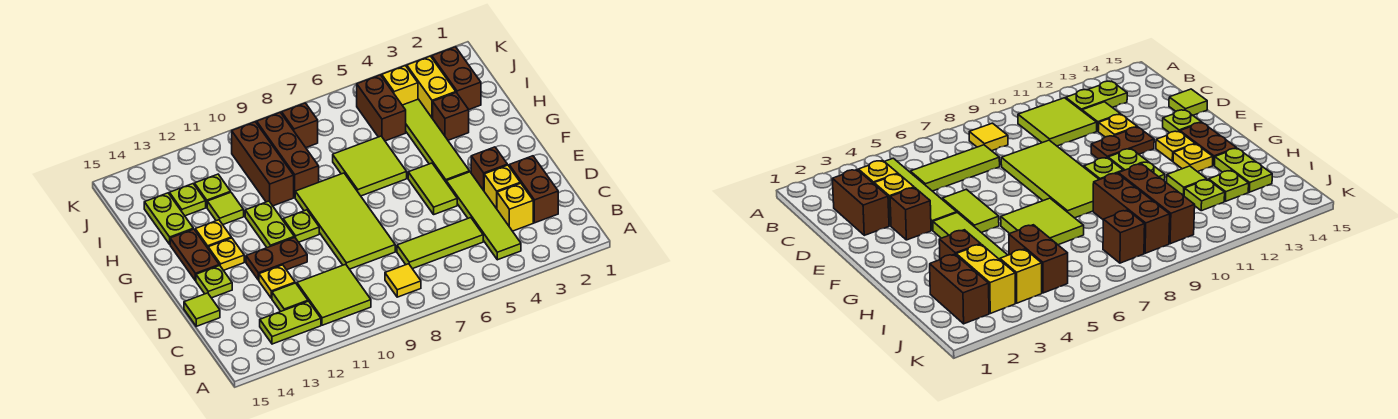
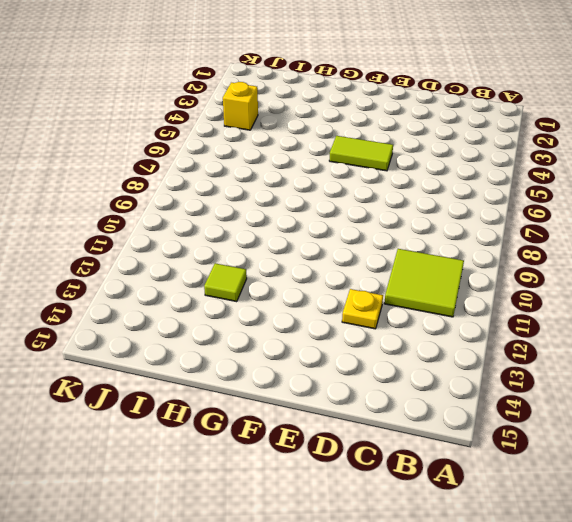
none -> lime 1x4 tile [446,172,521,260]
none -> yellow 1x1 tile [385,264,421,297]
none -> lime 1x2 plate [260,301,321,344]
none -> brown 1x2 brick [509,156,558,223]

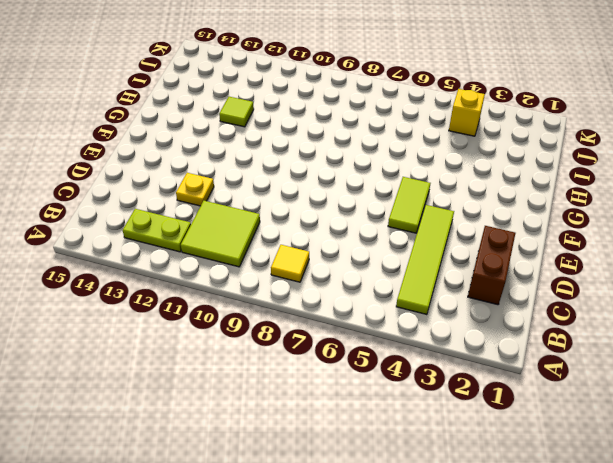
none -> yellow 1x1 brick [497,183,533,231]
none -> lime 1x3 tile [397,218,483,269]
none -> lime 1x1 tile [272,283,308,311]
none -> yellow 1x1 brick [484,165,520,209]

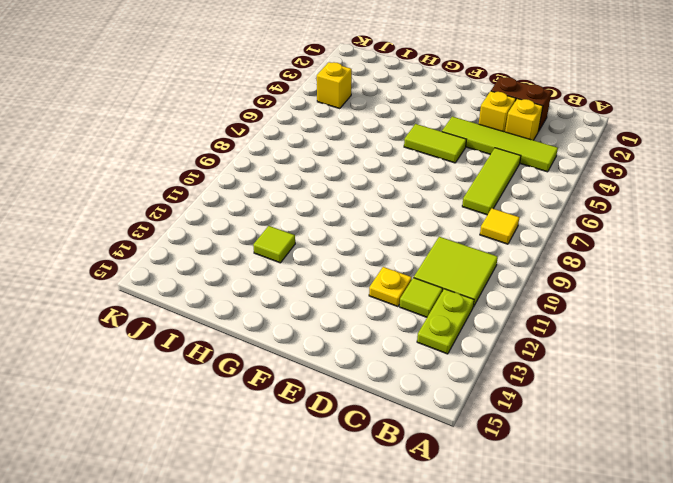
none -> lime 2x4 tile [295,173,395,269]
none -> lime 1x1 tile [184,293,220,326]
none -> brown 1x1 brick [471,147,507,190]
none -> brown 1x2 plate [246,237,307,280]

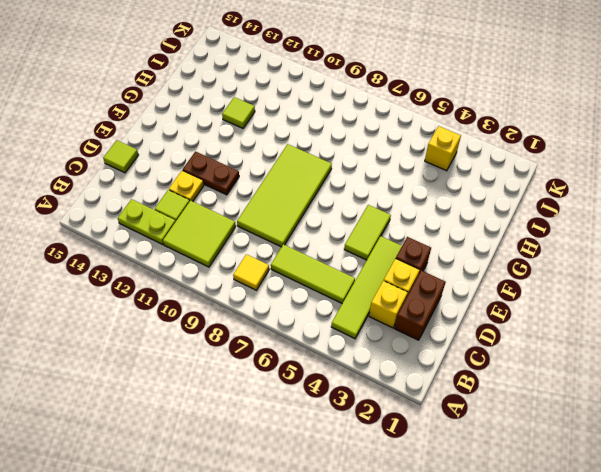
none -> lime 1x1 plate [196,265,232,298]
none -> lime 1x4 tile [402,99,470,182]
none -> lime 1x1 plate [283,210,319,242]
none -> lime 1x2 plate [245,201,294,248]

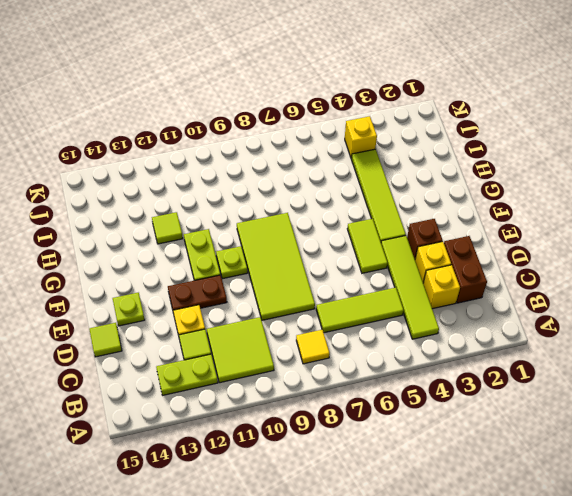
none -> yellow 1x1 plate [208,238,244,270]
none -> brown 1x2 plate [170,229,219,281]
none -> lime 2x2 tile [333,136,407,196]
none -> yellow 1x1 plate [195,220,231,248]

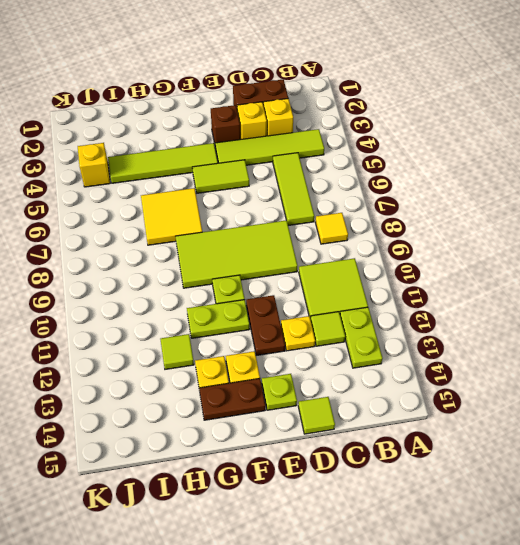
yellow 2x2 tile [141,188,202,245] -> lime 2x2 tile [333,136,407,196]
none -> brown 1x1 brick [433,93,469,140]
none -> brown 1x3 brick [257,112,319,197]
none -> brown 1x3 brick [232,122,294,206]
none -> lime 1x2 plate [144,193,193,244]

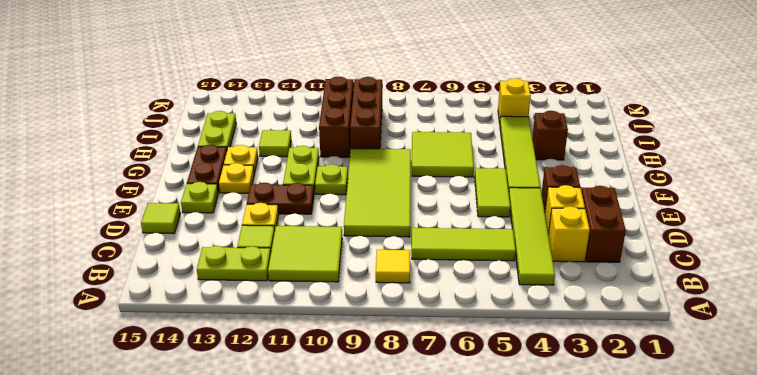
none -> brown 1x2 brick [432,47,481,109]
none -> yellow 1x2 brick [407,56,456,119]
none -> brown 1x2 brick [357,75,406,141]
none -> lime 1x1 plate [194,174,231,207]

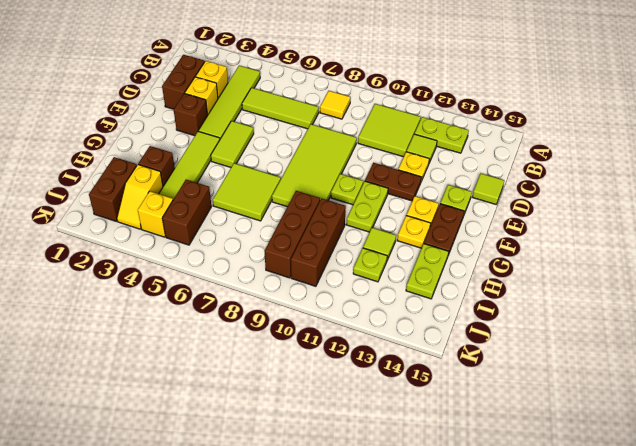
yellow 1x2 slope [117,165,163,229] -> yellow 1x2 brick [407,56,456,119]
none -> lime 1x1 plate [169,184,206,216]
none -> brown 1x1 brick [282,103,318,147]

